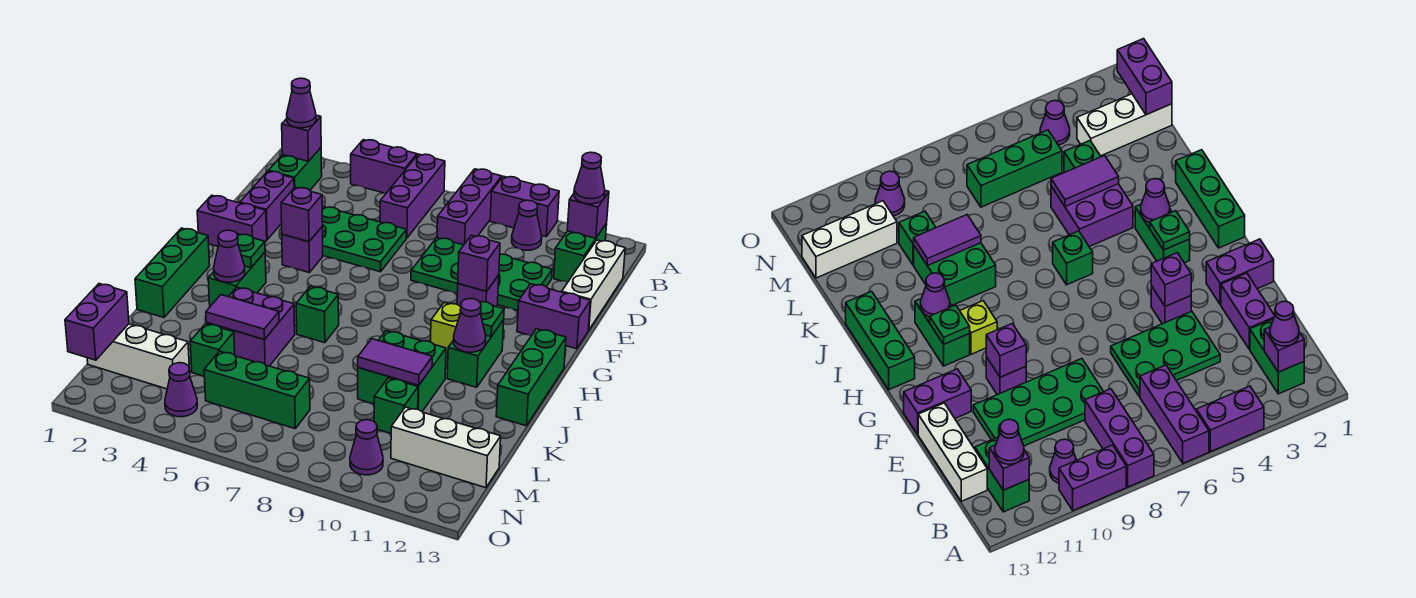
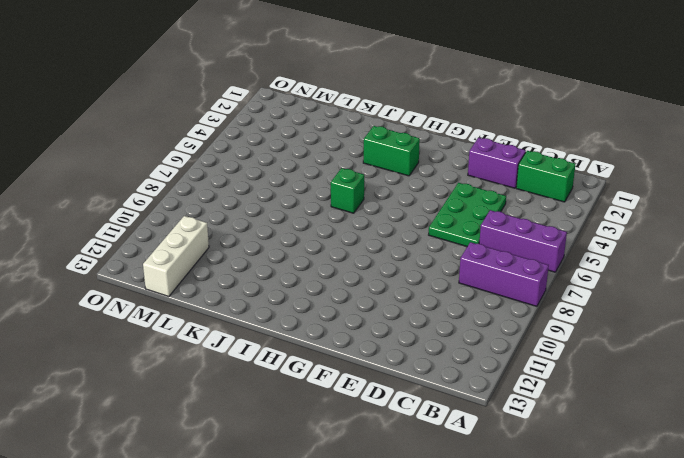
none -> purple 1x2 brick [351,140,417,193]
none -> purple 1x2 brick [490,176,559,237]
none -> purple 1x1 cone [512,200,542,250]
none -> green 1x2 brick [554,223,607,282]

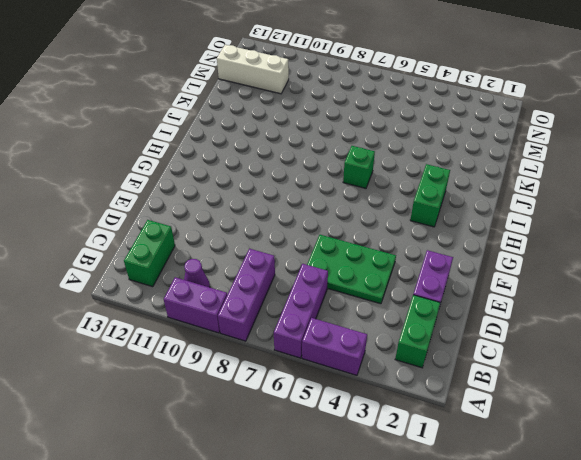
none -> white 1x3 brick [562,240,625,330]
none -> green 2x4 plate [411,238,552,310]
none -> purple 1x2 brick [197,195,267,246]
none -> purple 1x1 brick [282,226,323,273]

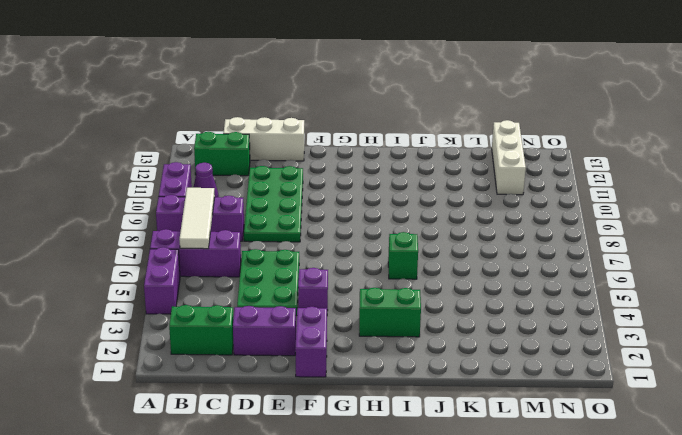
white 1x3 tile [179,188,215,249] -> none
none -> purple 1x1 brick [457,275,499,307]
none -> purple 1x2 brick [517,284,590,349]
none -> green 1x3 brick [135,228,210,318]
none -> lime 1x1 brick [431,303,461,356]

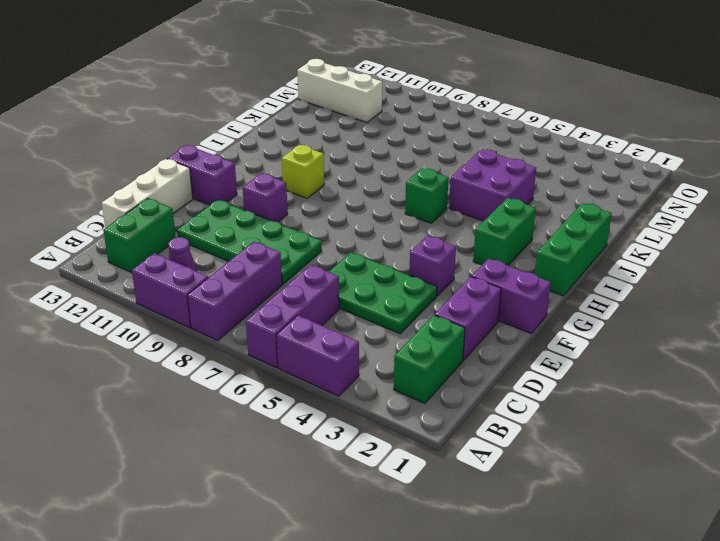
none -> green 1x2 brick [447,320,504,387]
none -> green 1x3 brick [496,329,566,426]
none -> green 2x2 brick [358,331,446,411]
none -> green 1x1 brick [190,324,235,376]

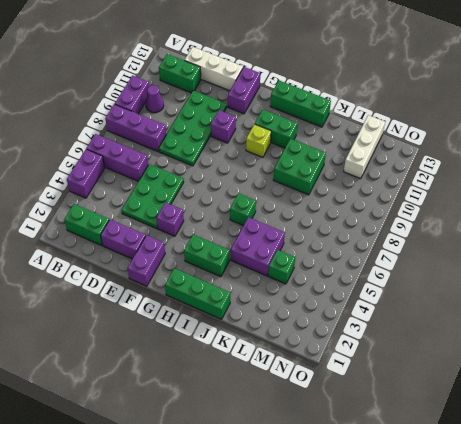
none -> green 1x1 brick [374,378,418,433]
none -> white 1x3 brick [87,324,189,389]
none -> green 1x3 brick [204,351,310,429]
none -> purple 1x1 cone [165,363,197,417]

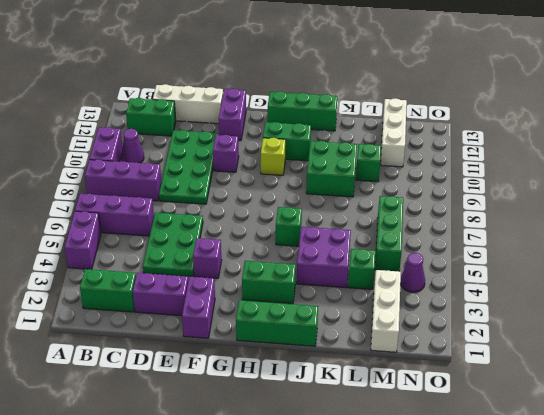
none -> purple 1x1 cone [350,420,383,475]
none -> purple 1x1 brick [282,115,321,161]
none -> purple 1x1 brick [567,191,609,238]
none -> purple 1x1 brick [281,187,323,242]

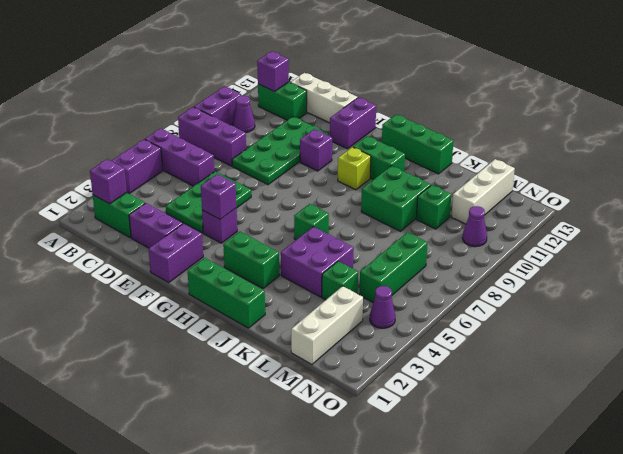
none -> purple 1x1 brick [458,235,500,291]
none -> green 1x1 plate [237,234,265,268]
none -> green 1x1 plate [480,302,504,337]
none -> purple 1x1 cone [214,230,245,282]

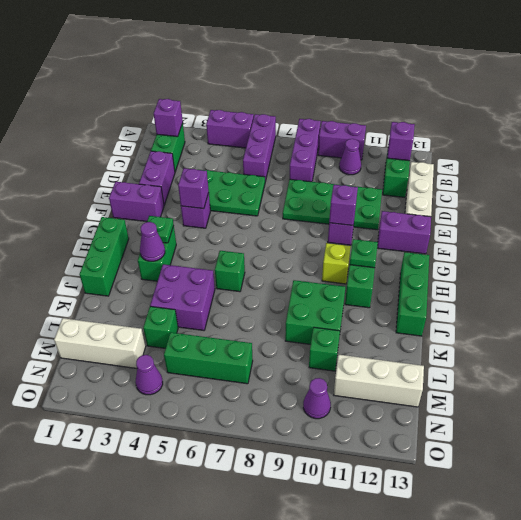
none -> purple 1x1 cone [453,299,486,352]
none -> purple 1x2 tile [206,295,279,340]
none -> purple 1x2 tile [358,339,432,385]
none -> purple 1x2 brick [65,284,129,360]

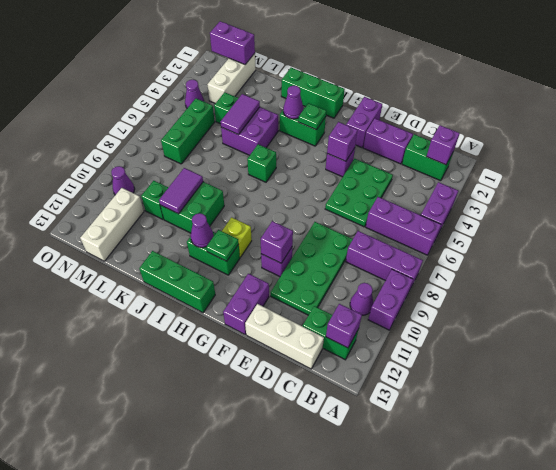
none -> purple 1x1 cone [287,78,316,128]
none -> purple 1x1 cone [574,152,605,204]

